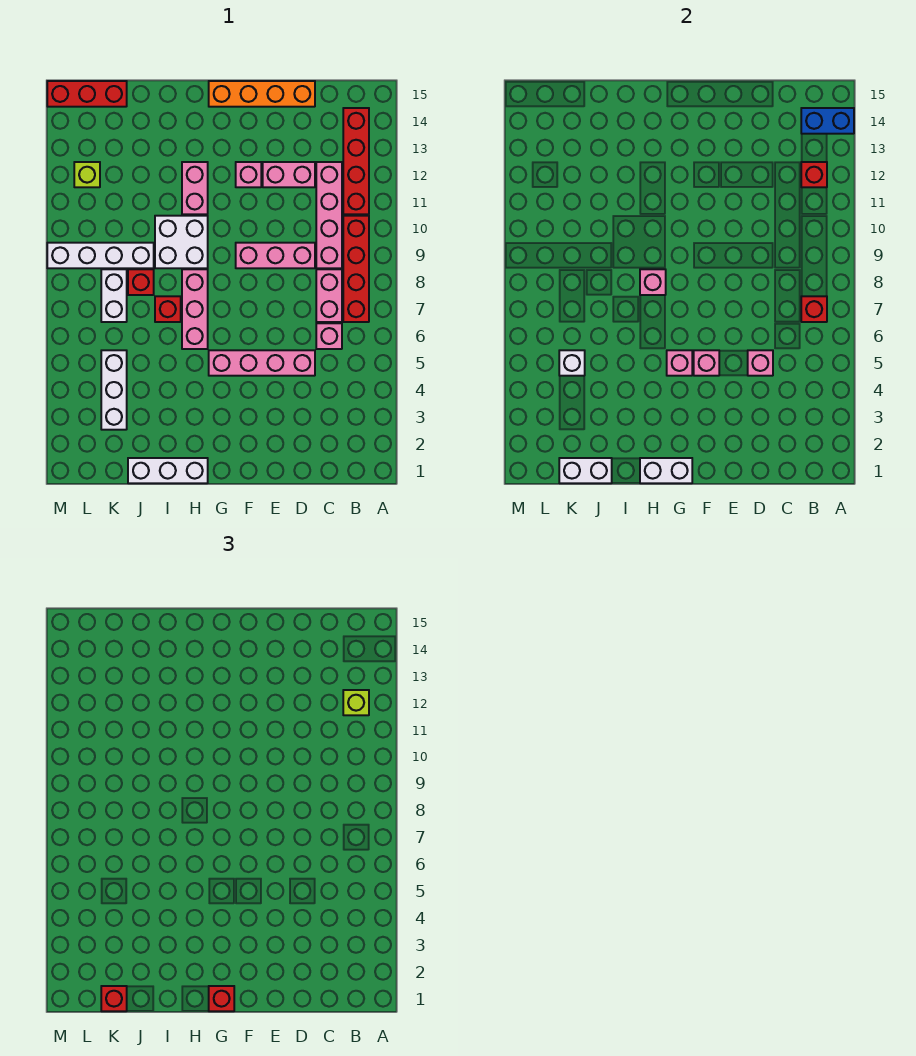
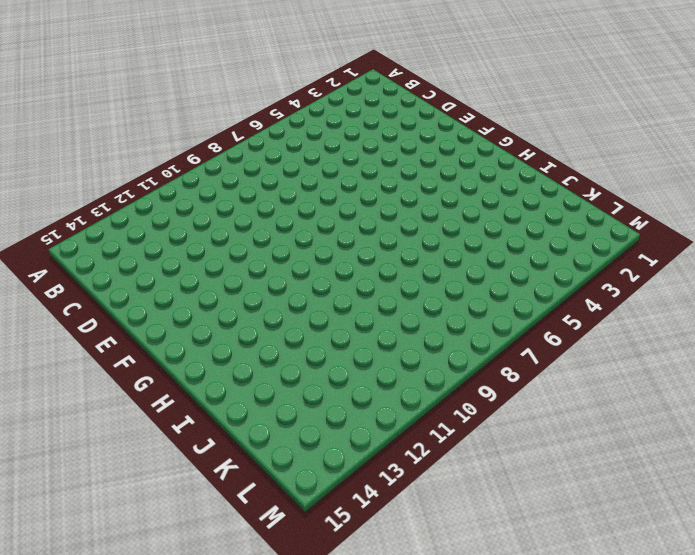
none -> red 1x4 brick [343,216,369,322]
none -> red 1x4 brick [343,108,369,214]
none -> pink 1x1 brick [316,323,342,349]
none -> pink 1x2 brick [316,269,342,322]

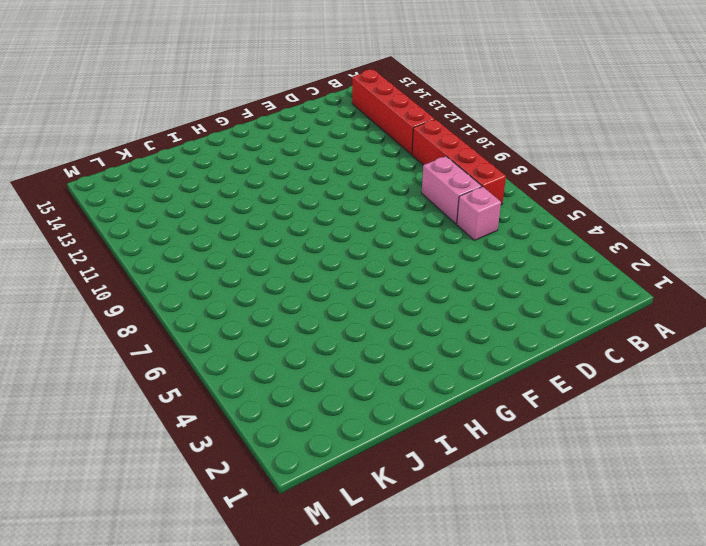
none -> pink 1x4 brick [316,162,342,268]
none -> pink 1x4 brick [209,350,315,376]
none -> pink 1x3 brick [236,243,315,268]
none -> pink 1x2 brick [263,162,315,187]

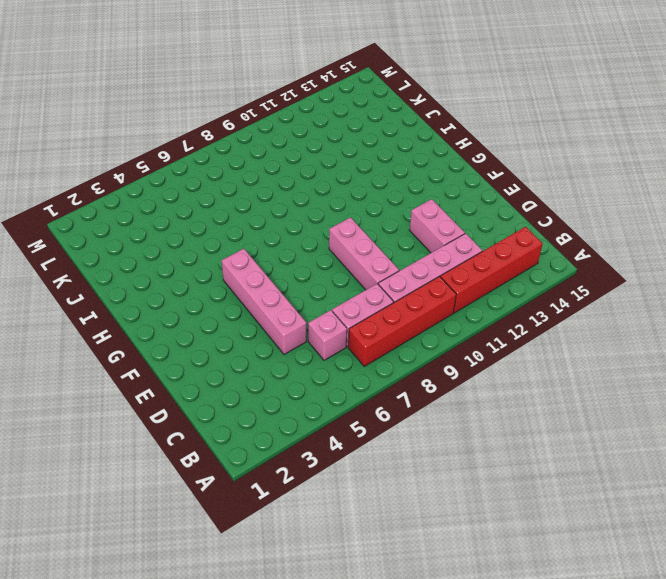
none -> orange 1x4 brick [209,81,315,107]
none -> pink 1x1 brick [236,162,261,187]
none -> white 1x3 brick [128,458,208,483]
none -> pink 1x3 brick [182,269,208,349]

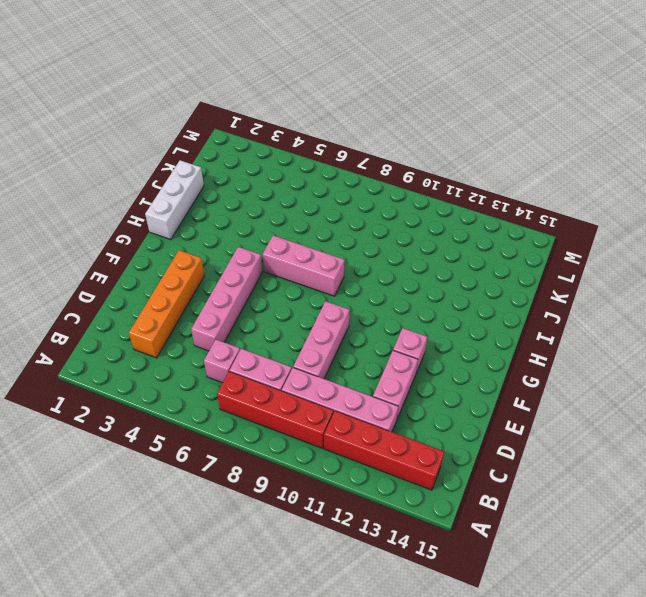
orange 1x4 brick [129,250,204,358] -> orange 1x4 brick moved to [209,81,315,107]
none -> white 2x2 brick [155,216,208,268]
none -> pink 1x2 brick [182,162,208,214]
none -> red 1x1 brick [155,296,181,322]
none -> red 1x1 brick [128,269,154,295]

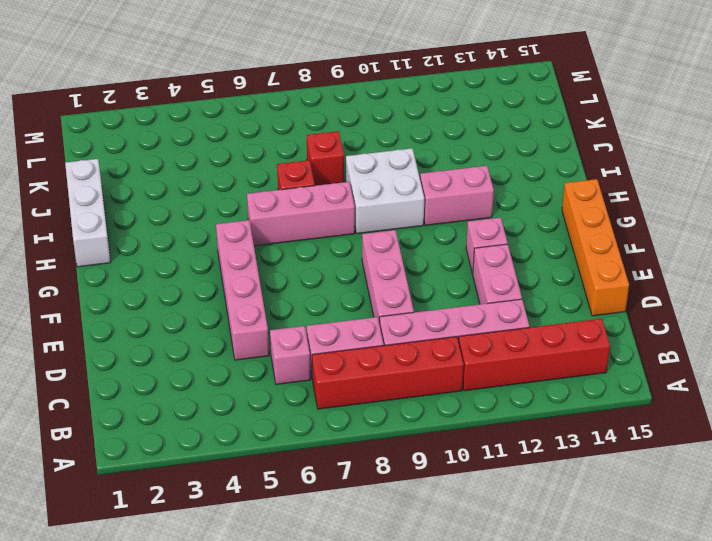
none -> white 1x4 brick [47,243,154,268]
none -> white 1x3 brick [101,350,127,430]
none -> white 1x2 brick [101,269,127,322]
none -> red 1x3 brick [47,81,127,107]

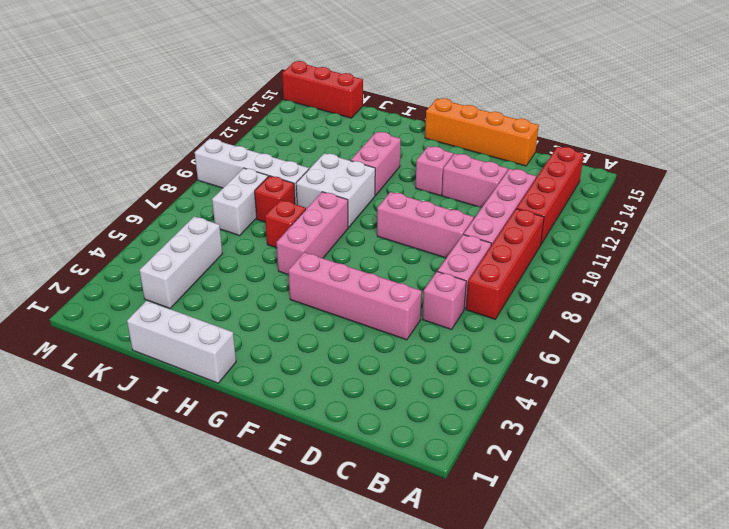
none -> lime 1x1 brick [74,162,100,187]
none -> blue 1x2 brick [801,108,854,134]
none -> red 1x1 brick [801,296,827,322]
none -> red 1x1 brick [801,162,827,187]

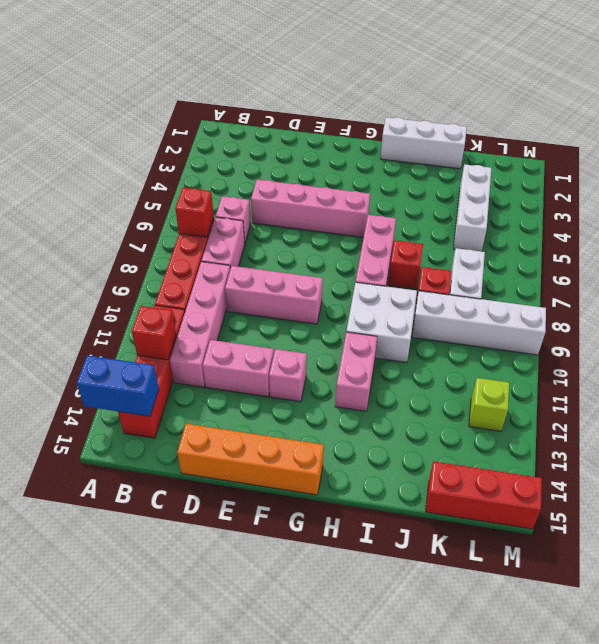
none -> pink 1x1 brick [748,350,773,376]
none -> pink 1x1 brick [694,350,719,376]
none -> white 1x2 brick [640,458,692,483]
none -> pink 1x1 brick [667,350,692,376]

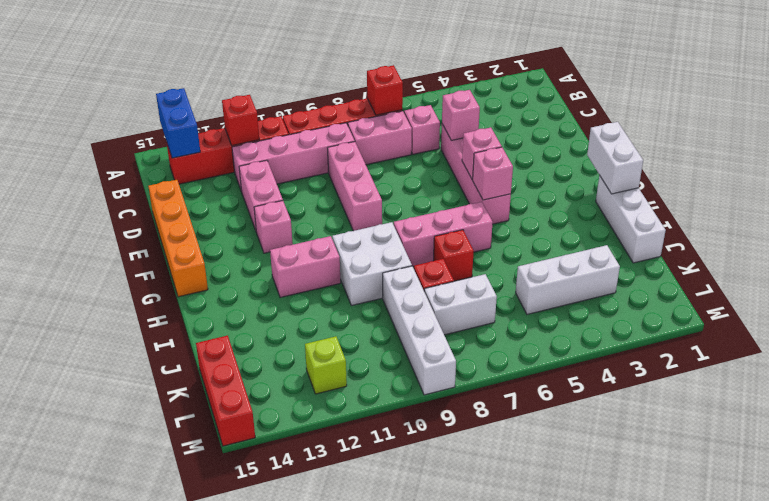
none -> pink 1x1 brick [640,269,666,295]
none -> white 1x2 brick [559,458,612,483]
none -> white 1x1 brick [559,350,585,376]
none -> lime 1x1 brick [343,690,369,715]

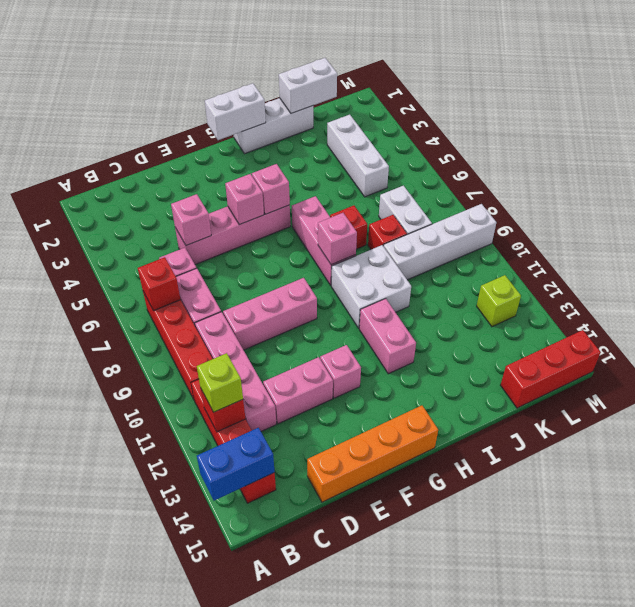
none -> white 1x1 brick [559,350,585,376]
none -> red 1x1 brick [209,986,234,1011]
none -> red 1x1 brick [101,986,127,1011]

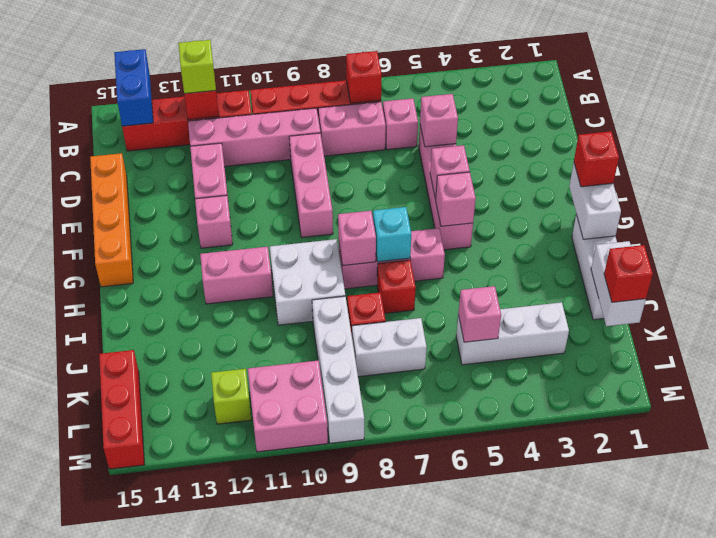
cyan 1x1 brick [373,207,411,262] -> none
pink 1x1 brick [458,286,501,342] -> white 1x1 brick [559,350,585,376]
pink 2x2 brick [248,361,328,452] -> none

